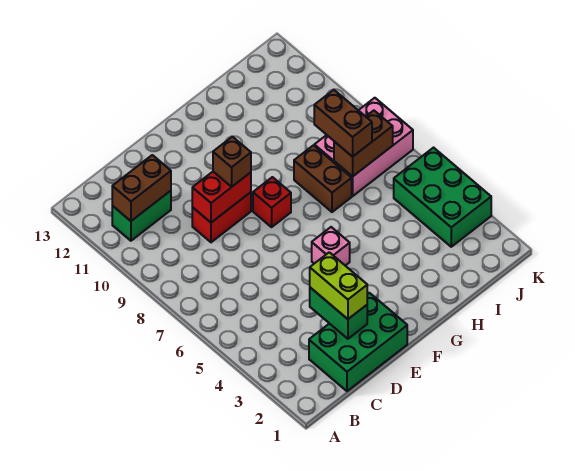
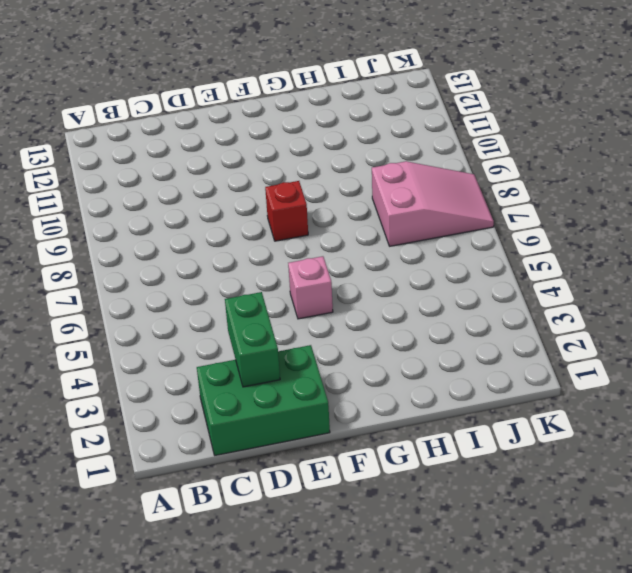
pink 2x3 slope [372,161,494,246] -> pink 2x3 brick [314,98,413,196]
none -> green 1x2 brick [112,191,171,241]
none -> red 1x2 brick [192,192,251,242]
none -> brown 1x2 brick [294,145,352,212]

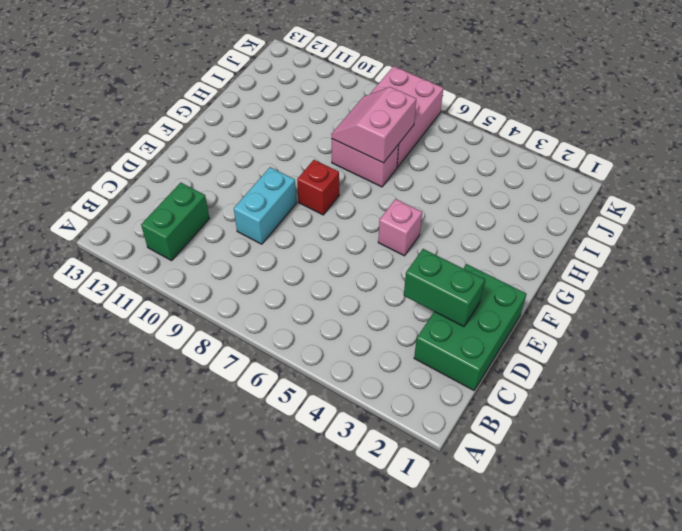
cyan 1x2 brick [234,167,296,244] -> red 1x2 brick [192,192,251,242]
pink 1x2 brick [332,139,399,187] -> brown 1x2 brick [294,145,352,212]
pink 2x2 slope [331,87,416,163] -> brown 1x2 brick [334,111,393,177]
none -> green 2x3 brick [394,148,491,247]
none -> brown 1x2 brick [112,155,171,221]
none -> red 1x2 brick [192,172,251,223]

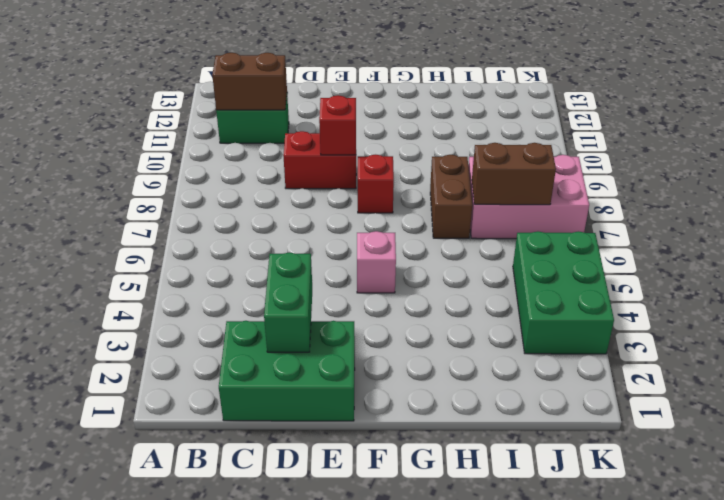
red 1x1 brick [319,95,356,155] -> red 1x2 brick [192,172,251,223]
none -> lime 1x2 brick [310,252,367,319]
none -> brown 1x1 brick [213,137,251,187]
none -> brown 1x2 brick [314,90,372,157]

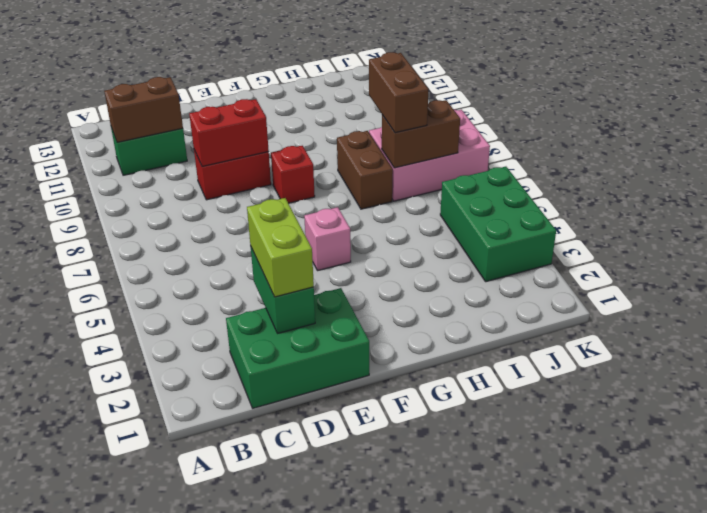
none -> brown 1x1 brick [213,137,251,187]

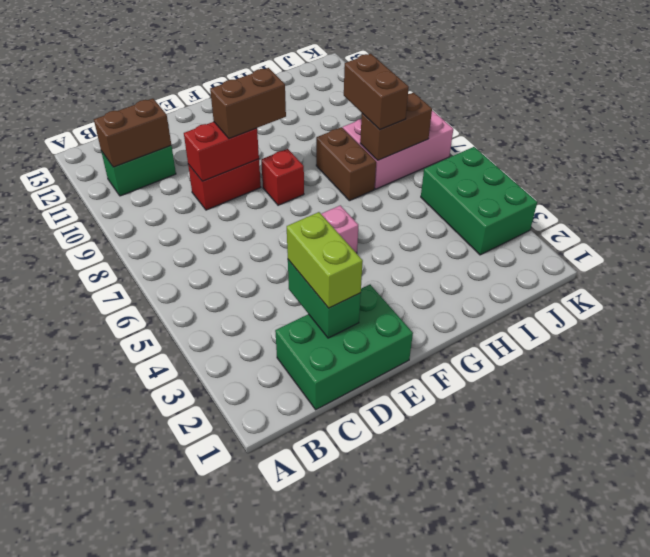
brown 1x2 brick [210,68,286,139] -> brown 1x1 brick [213,137,251,187]

